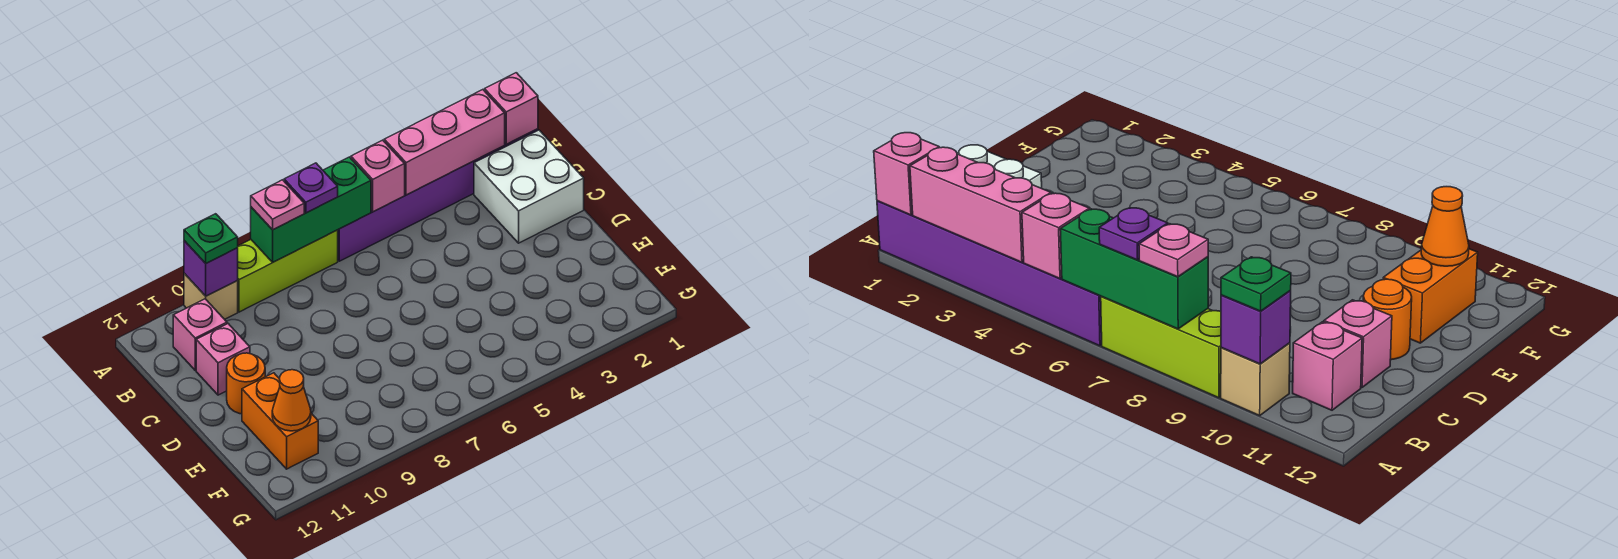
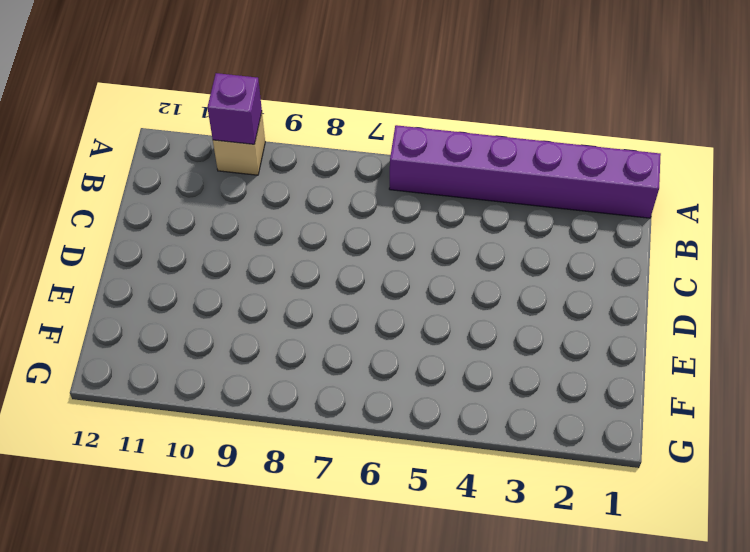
none -> lime 1x3 brick [237,230,338,312]
none -> white 2x2 brick [474,130,584,243]
none -> pink 1x1 brick [173,299,227,370]

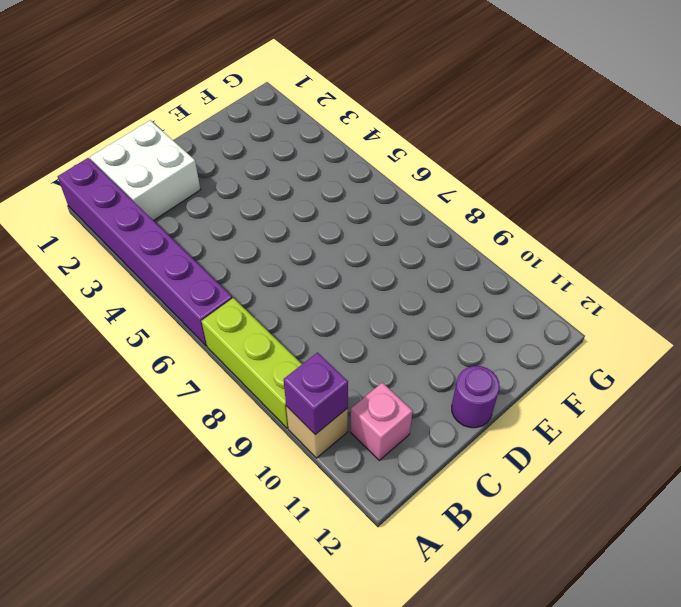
purple 1x1 round brick [452,366,500,428] -> none
none -> pink 1x1 brick [196,324,250,395]
none -> orange 1x1 round brick [227,353,265,414]
none -> orange 1x2 brick [242,373,318,469]

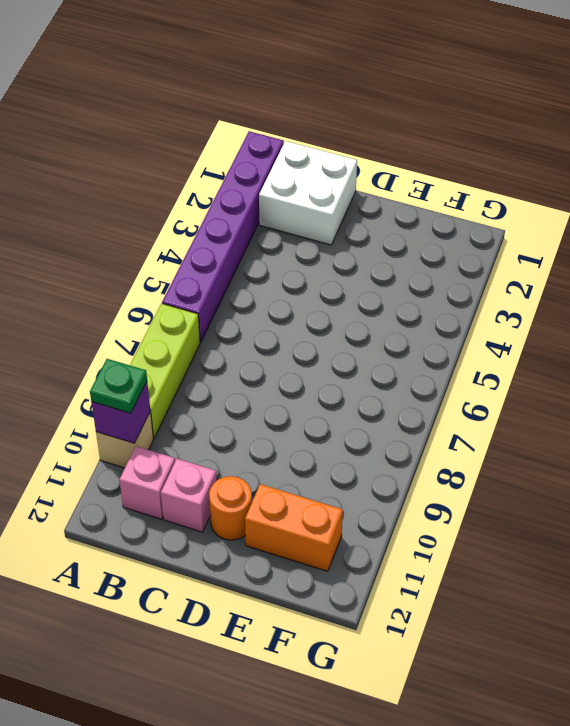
none -> pink 1x1 brick [485,73,538,144]
none -> pink 1x3 brick [384,90,505,195]
none -> pink 1x1 brick [351,140,405,212]

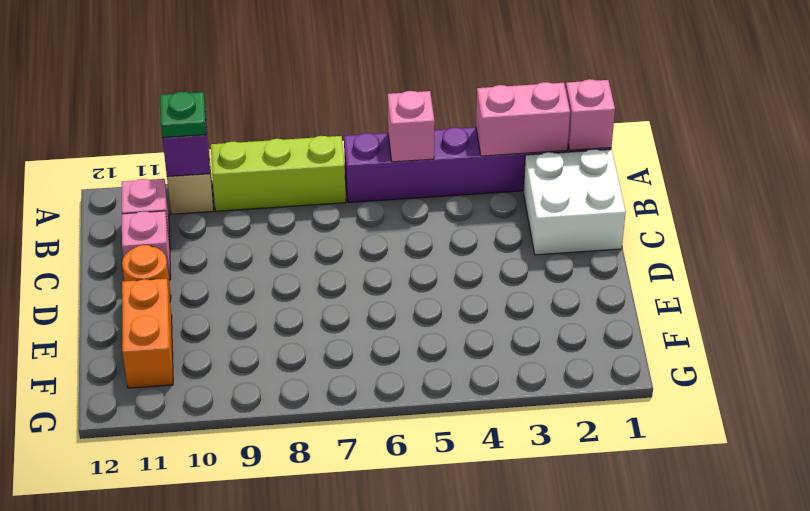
pink 1x2 brick [476,82,570,156] -> pink 1x3 brick [384,90,505,195]
none -> green 1x3 brick [251,157,371,262]
none -> orange 1x1 cone [272,370,311,431]
none -> purple 1x1 plate [284,163,338,213]

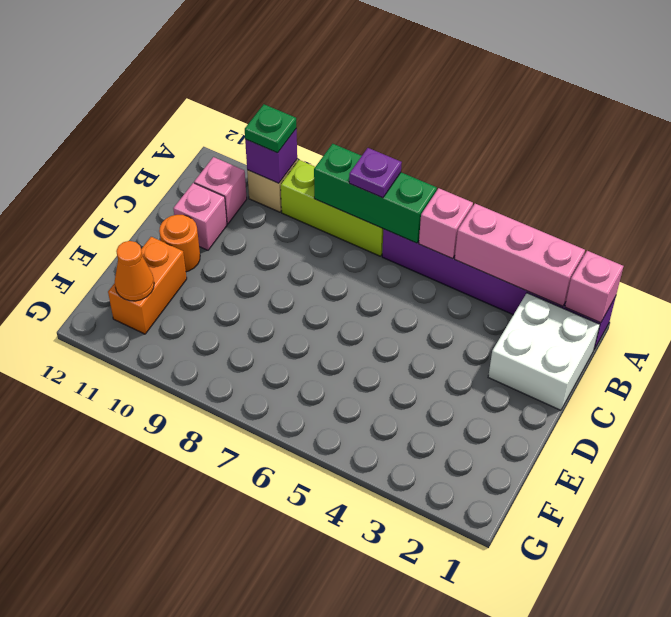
none -> pink 1x1 plate [251,180,304,230]

